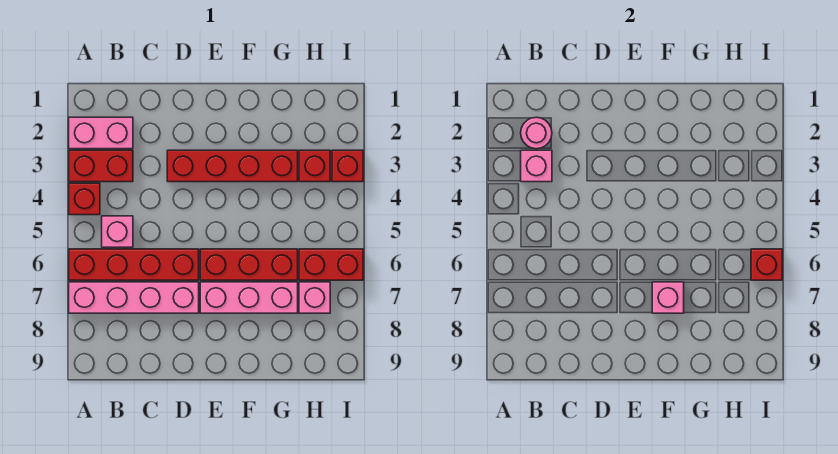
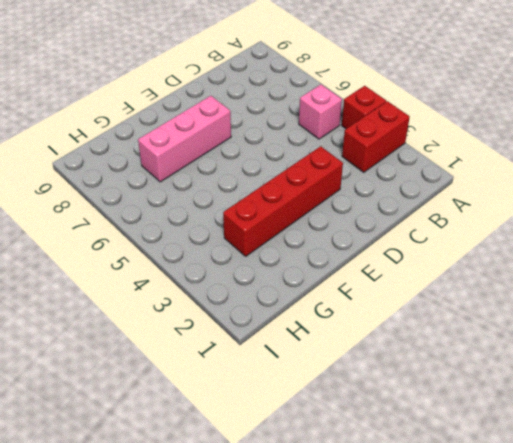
none -> pink 1x2 brick [69,117,133,149]
none -> red 1x4 brick [69,249,199,280]
none -> pink 1x4 brick [69,282,199,313]

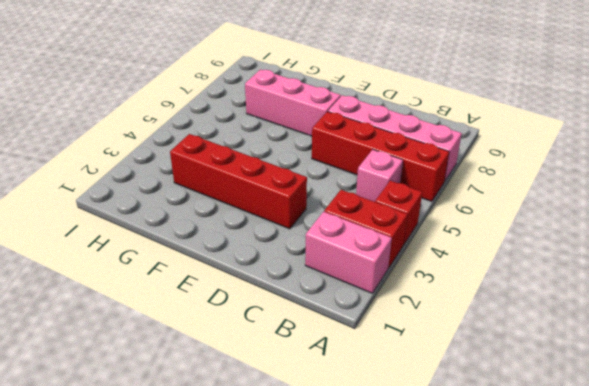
none -> red 1x3 brick [200,249,298,280]
none -> red 1x1 brick [299,150,330,182]
none -> red 1x2 brick [299,249,363,280]

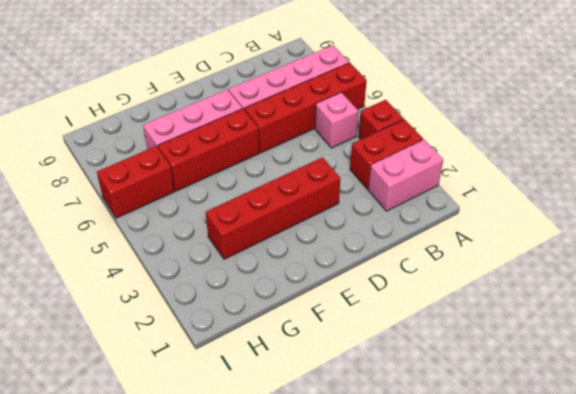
none -> red 1x1 brick [299,150,330,182]
none -> pink 1x1 brick [299,282,330,313]
none -> red 1x1 brick [332,150,363,182]

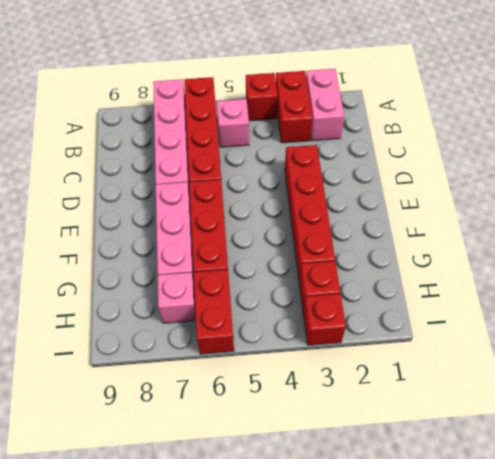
none -> pink 1x1 round brick [521,117,552,149]
none -> pink 1x1 brick [521,150,552,182]
none -> pink 1x1 brick [652,282,684,313]

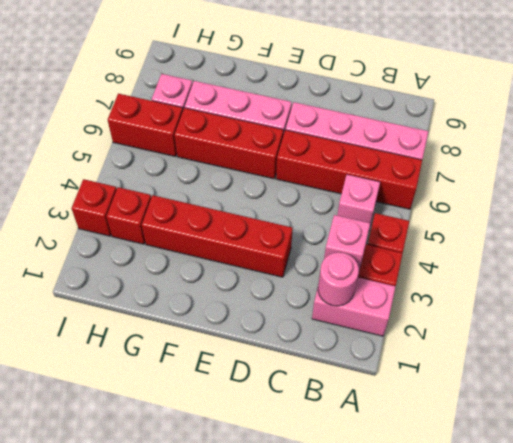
none -> pink 1x1 brick [652,282,684,313]
none -> red 1x1 brick [751,249,782,280]

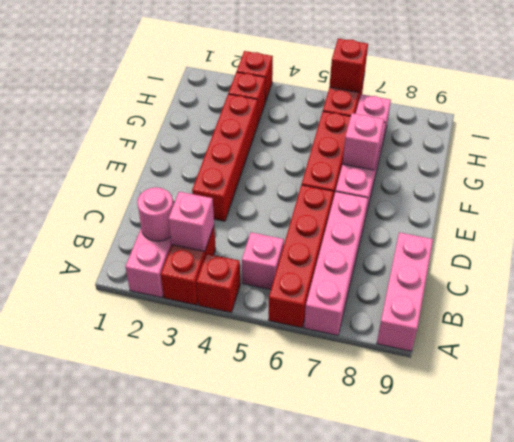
pink 1x3 brick [377,232,433,351] -> none

